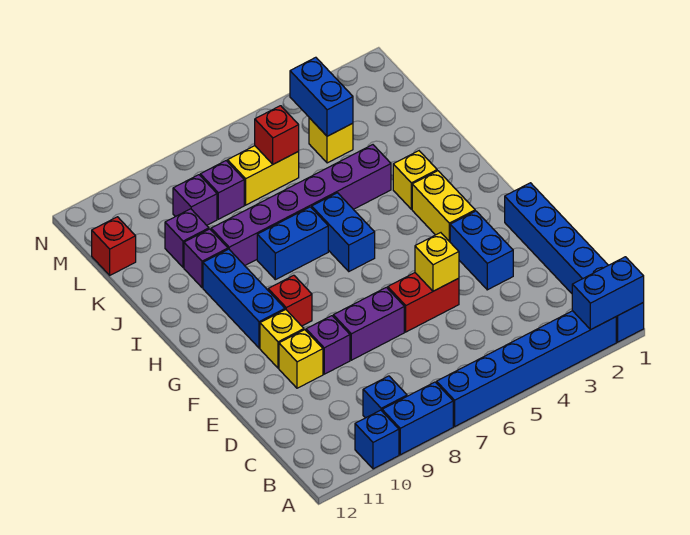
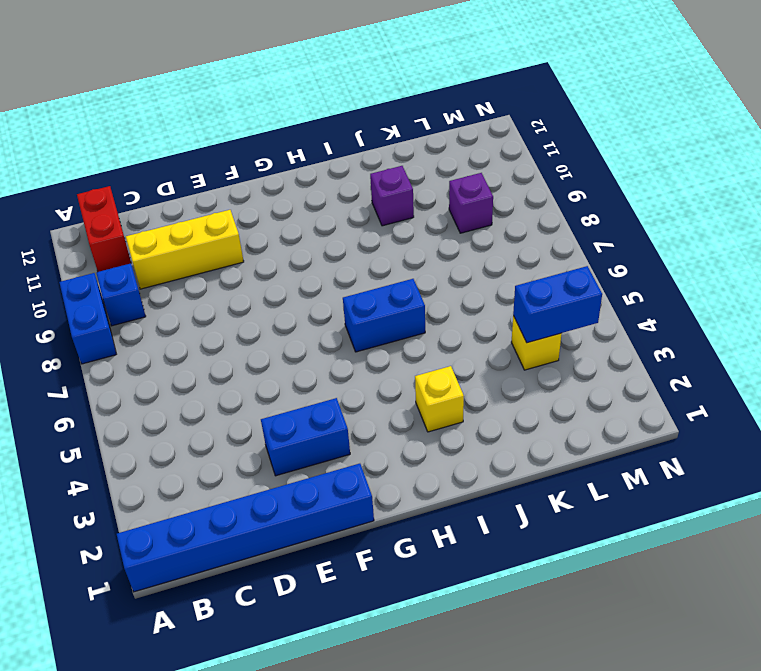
red 1x2 brick [77,186,131,272] -> red 1x2 brick moved to [388,273,459,332]
yellow 1x3 brick [126,210,244,289] -> yellow 1x1 brick [279,330,323,388]
none -> blue 1x6 brick [437,311,616,426]
none -> blue 1x1 brick [355,410,399,469]
none -> purple 1x2 brick [333,287,404,360]

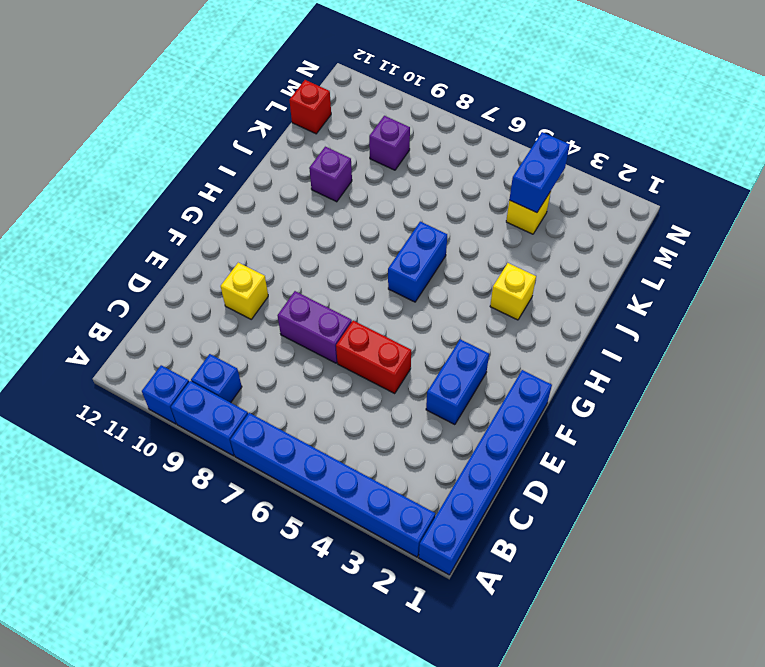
none -> purple 1x1 brick [306,316,350,374]
none -> yellow 1x1 brick [260,310,304,368]
none -> yellow 1x2 brick [412,171,475,242]

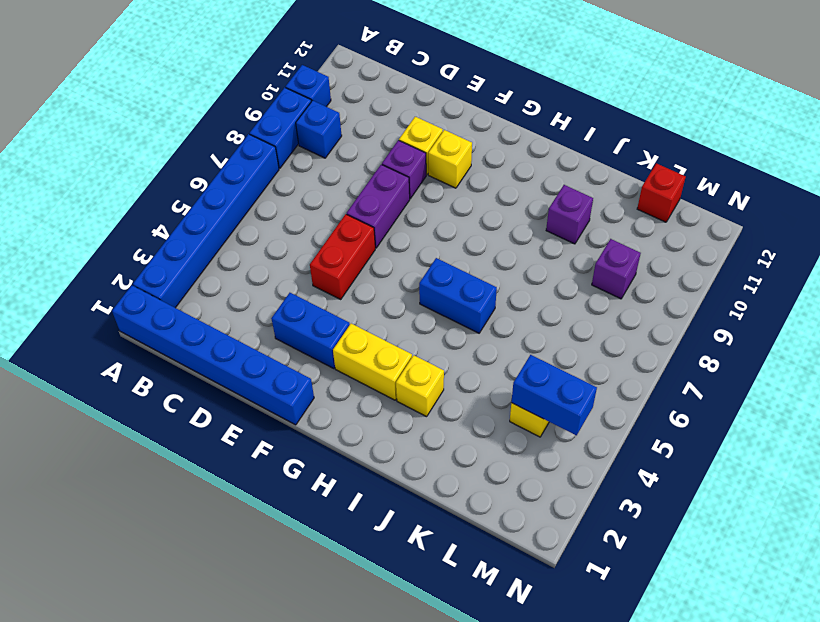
none -> red 1x1 brick [268,275,312,326]
none -> blue 1x3 brick [203,249,285,348]
none -> blue 1x2 brick [257,207,328,280]

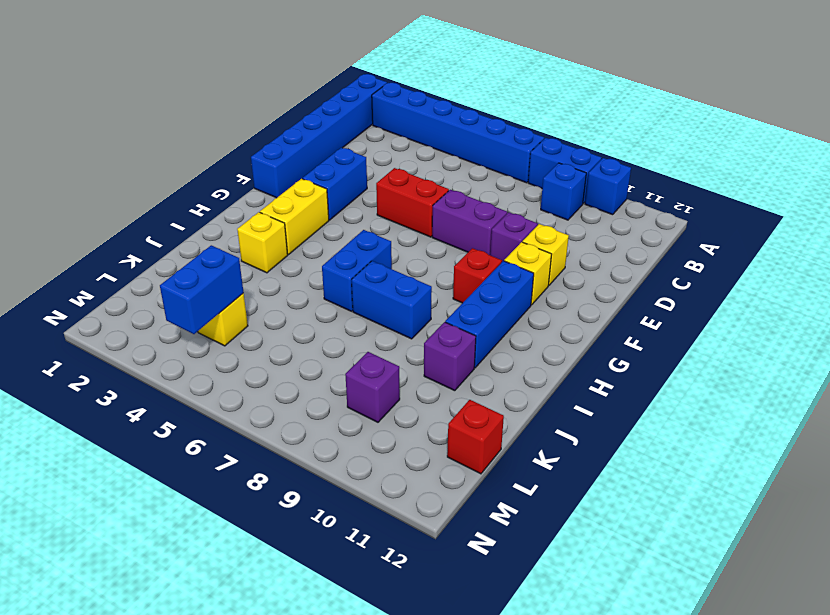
none -> purple 1x6 brick [211,145,391,266]
none -> purple 1x1 brick [165,209,209,267]
none -> yellow 1x2 brick [228,146,299,205]

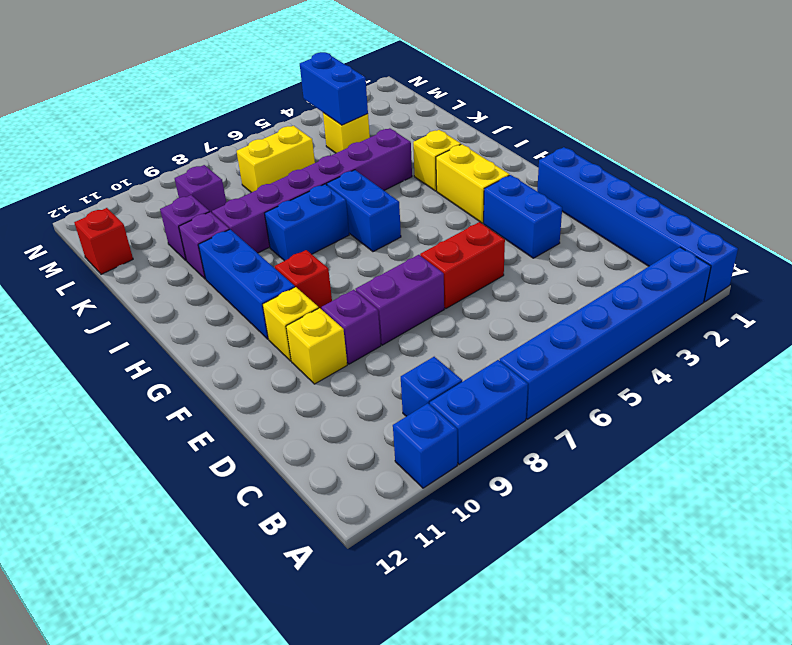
none -> purple 1x1 brick [200,161,244,219]
none -> blue 1x2 brick [572,257,644,330]
none -> yellow 1x1 brick [415,233,459,291]

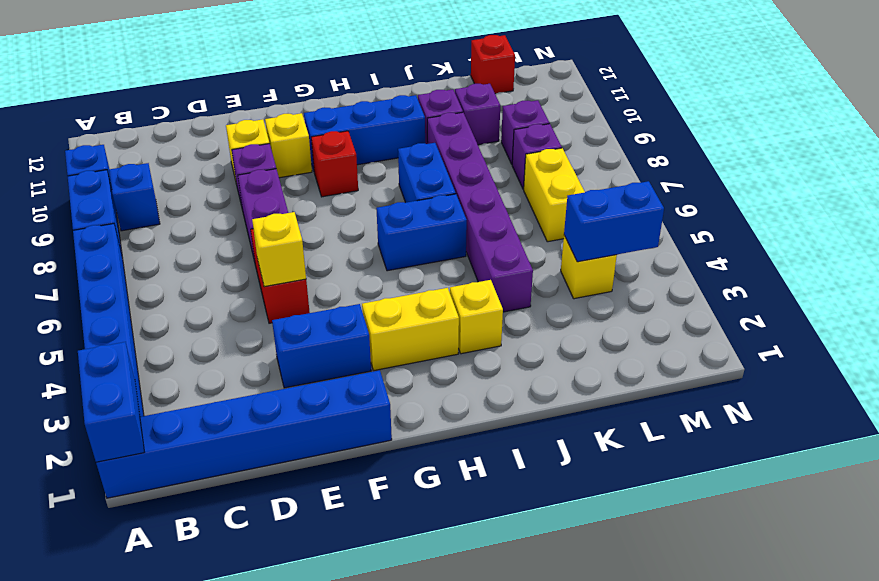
none -> red 1x1 brick [255,106,299,164]

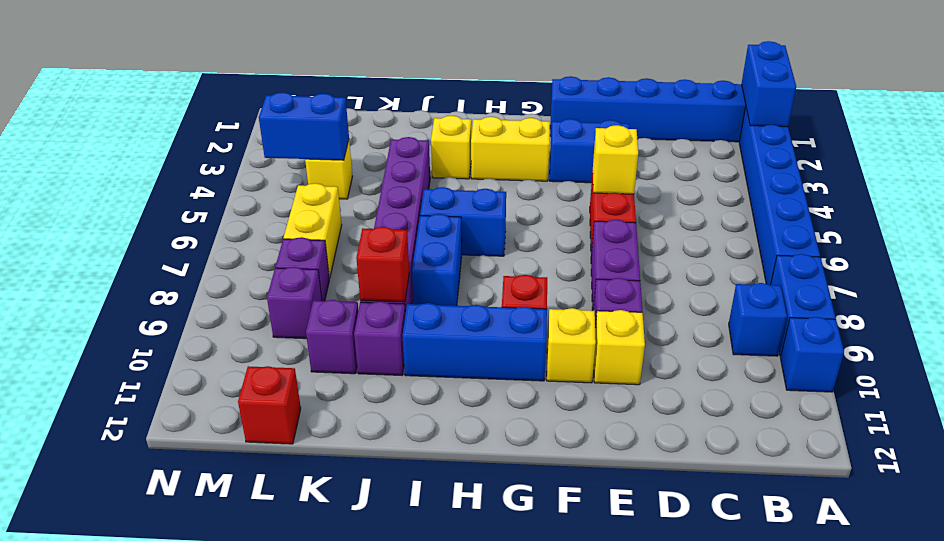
red 1x1 brick [356,227,409,302] -> red 1x1 brick moved to [255,106,299,164]

